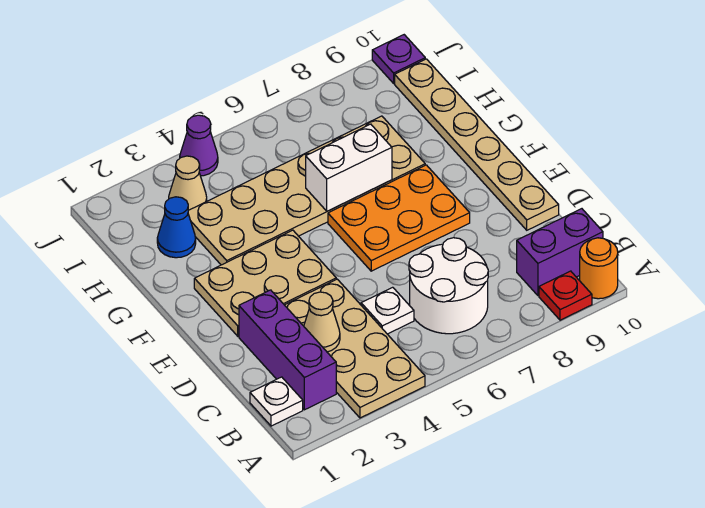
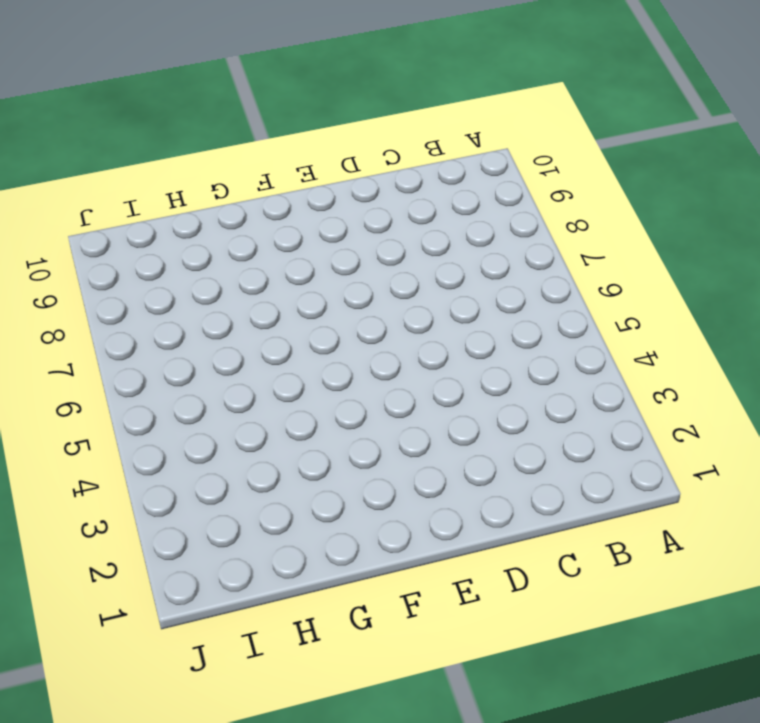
none -> tan 2x4 plate [285,279,425,418]
none -> red 1x1 plate [539,271,592,320]
none -> orange 1x1 round brick [580,238,618,299]

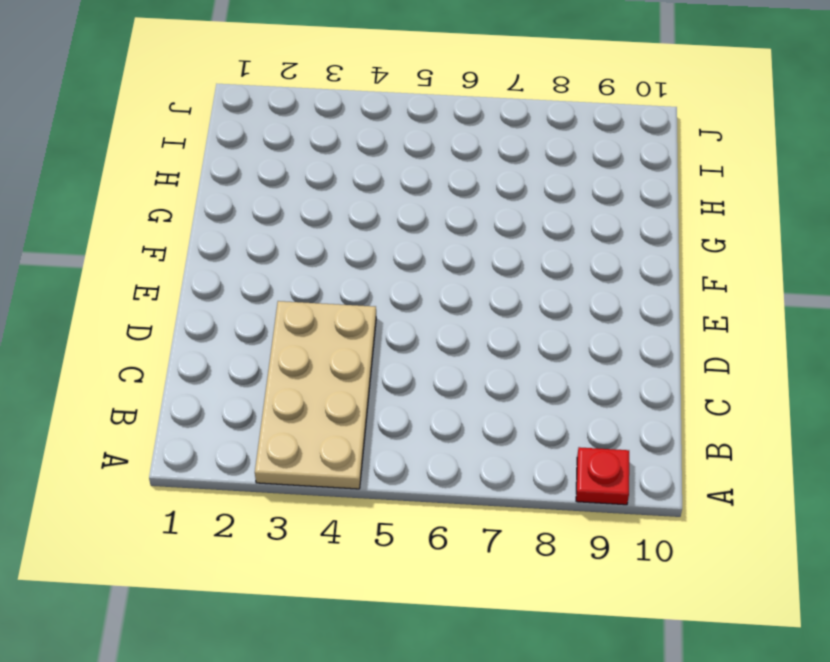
none -> orange 1x1 round brick [580,238,618,299]
none -> white 1x1 plate [250,377,303,426]
none -> purple 1x3 brick [239,290,336,410]

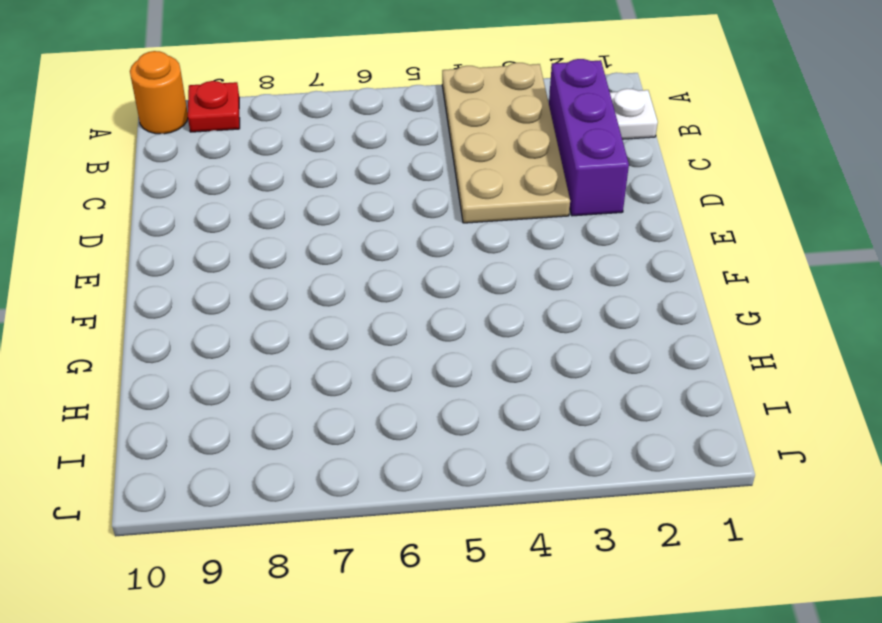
none -> white 2x2 round brick [409,238,488,334]
none -> purple 1x2 brick [517,209,603,296]
none -> white 1x1 plate [361,287,414,334]

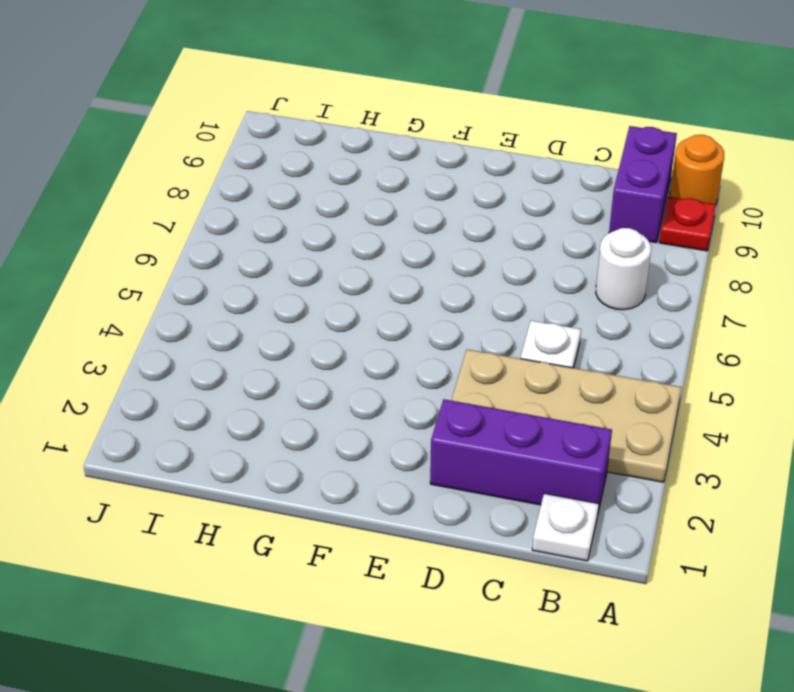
white 1x1 round brick [596,228,651,310] -> white 2x2 round brick [409,238,488,334]
none -> tan 1x6 plate [395,59,559,230]
none -> tan 2x3 plate [194,230,336,336]
none -> orange 2x3 plate [328,165,470,271]

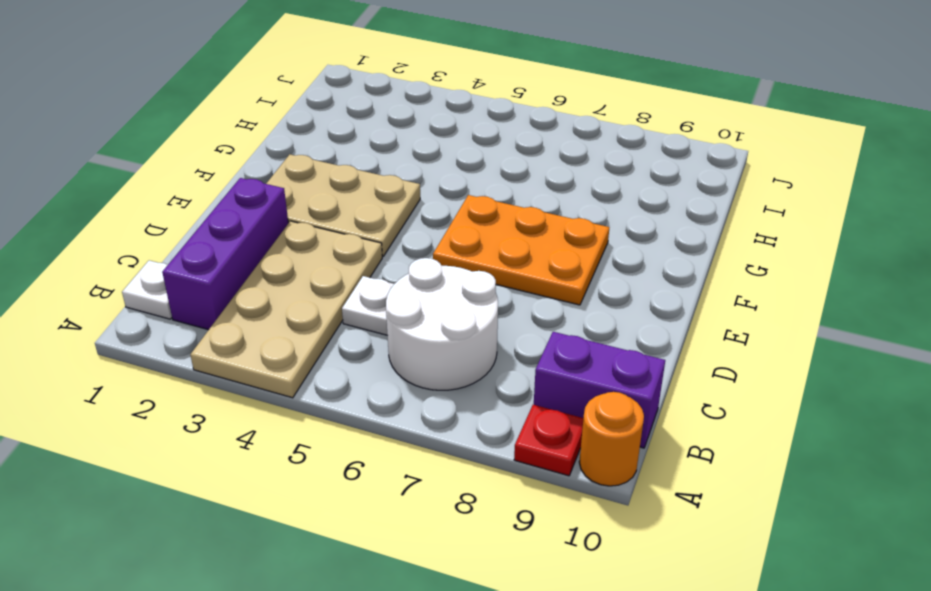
none -> tan 1x6 plate [395,59,559,230]
none -> tan 2x6 plate [188,116,425,265]
none -> blue 1x1 cone [157,197,196,258]

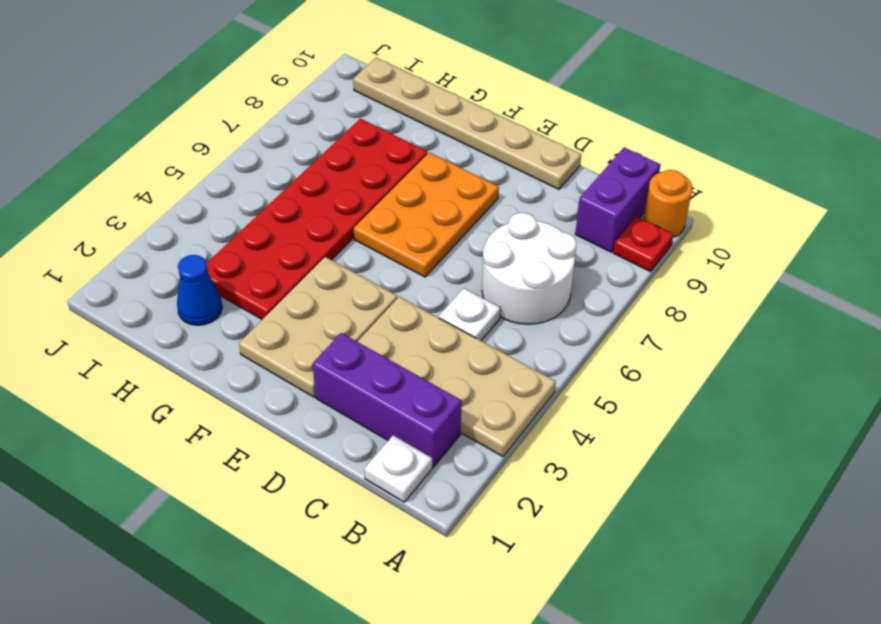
red 2x6 plate [206,119,427,319] -> tan 2x6 plate [188,116,425,265]
none -> tan 1x1 cone [169,156,207,210]
none -> purple 1x1 cone [180,115,218,176]
none -> purple 1x1 plate [372,35,425,83]

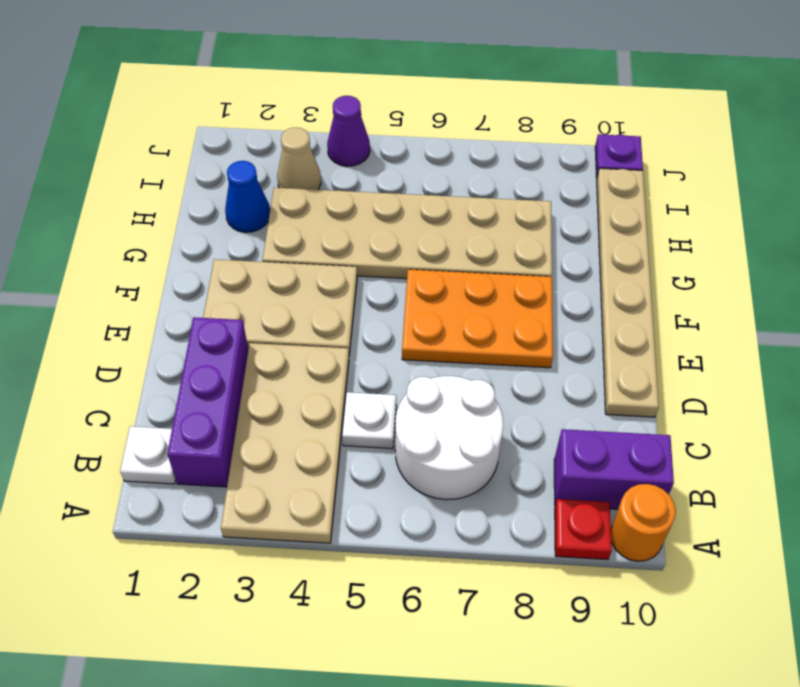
none -> tan 1x1 cone [304,292,340,352]
none -> white 1x2 brick [306,124,392,211]

